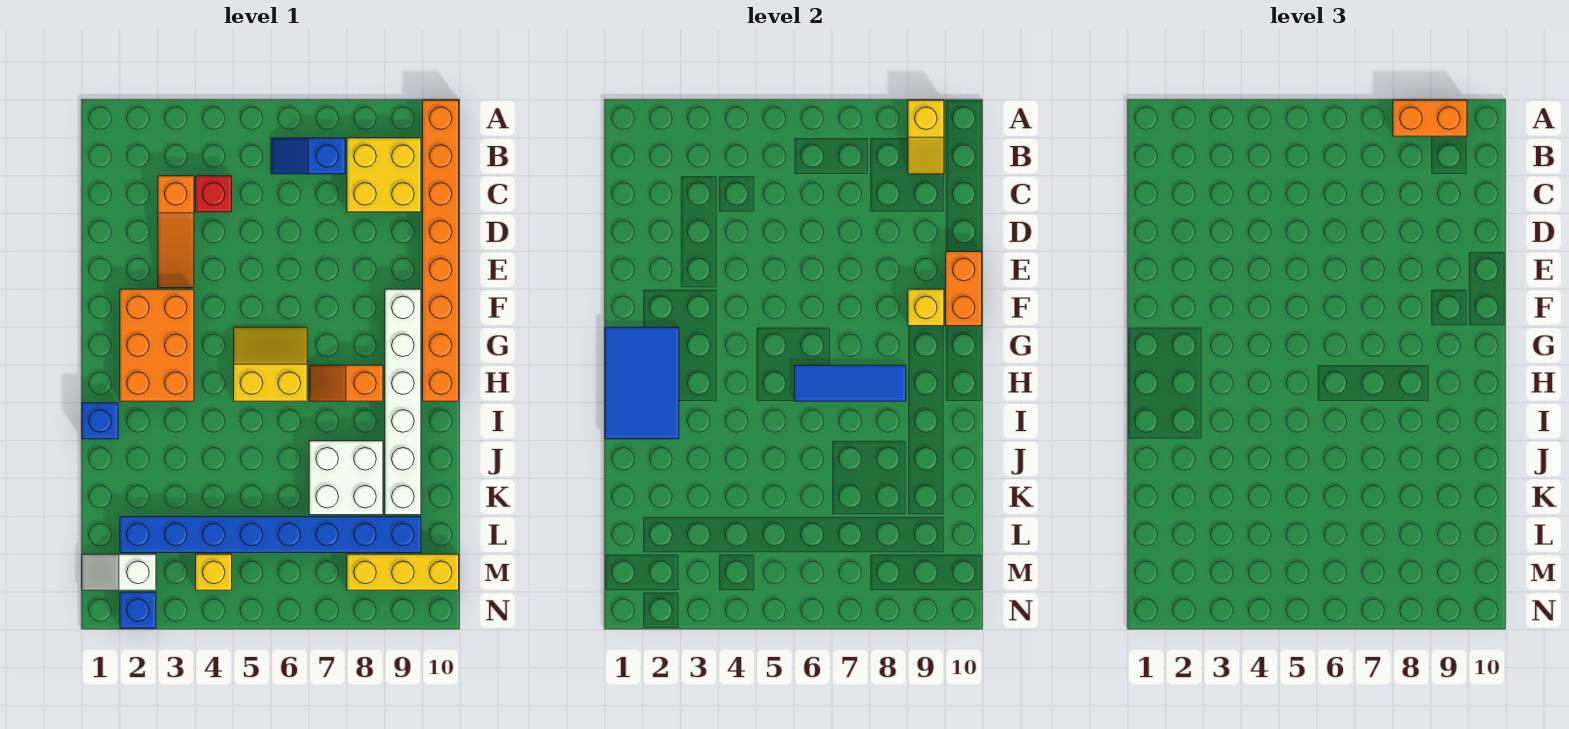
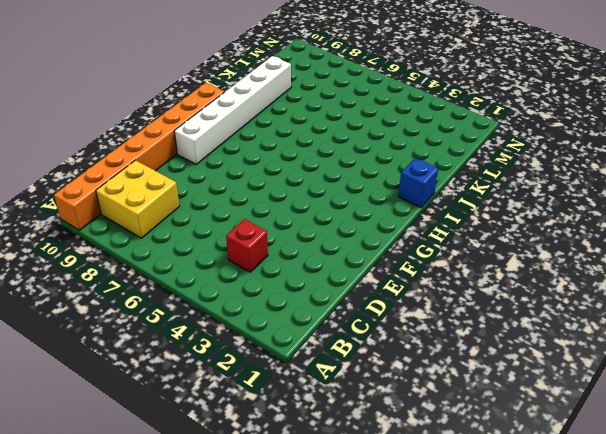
none -> blue 1x2 slope [271,138,345,174]
none -> orange 1x3 slope [158,176,194,288]
none -> orange 2x3 brick [120,289,194,401]

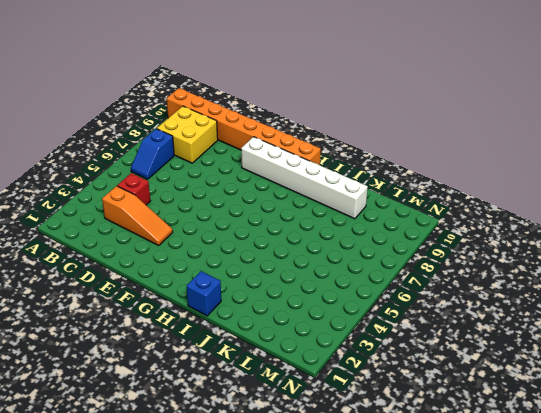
none -> orange 2x3 brick [120,289,194,401]
none -> yellow 2x2 slope [234,327,307,401]
none -> orange 1x2 slope [309,365,383,401]

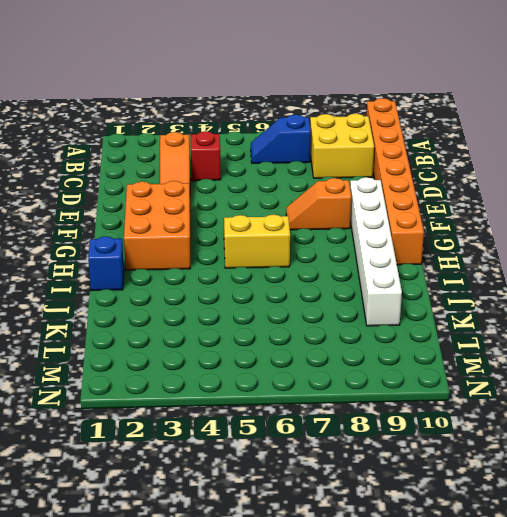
orange 1x2 slope [286,178,351,230] -> orange 1x2 slope moved to [309,365,383,401]
none -> white 2x2 brick [309,441,383,515]
none -> blue 1x8 brick [120,517,421,553]
none -> white 1x2 slope [82,554,156,590]

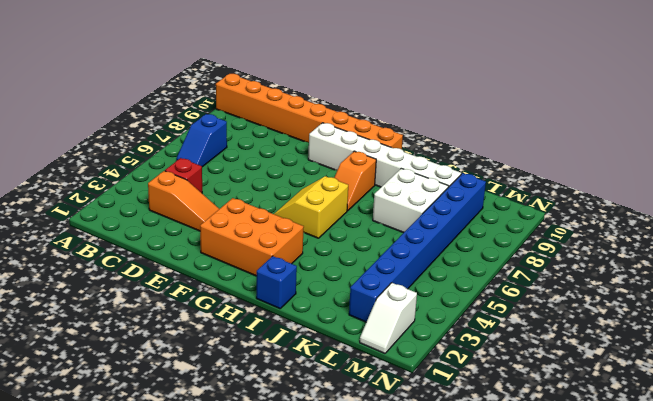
none -> yellow 2x2 brick [347,138,421,212]
none -> yellow 1x1 brick [196,554,232,590]
none -> yellow 1x3 brick [347,554,459,590]

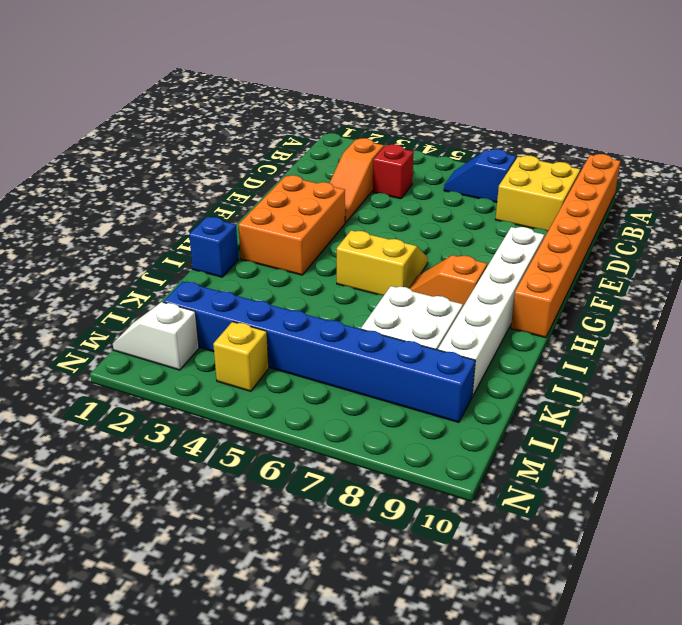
none -> yellow 1x3 brick [347,554,459,590]
none -> blue 1x1 brick [120,592,156,628]
none -> yellow 1x2 slope [908,100,944,174]

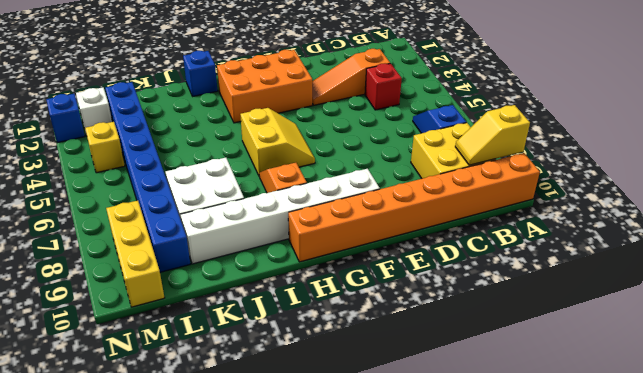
none -> orange 1x2 brick [946,252,982,326]
none -> yellow 1x1 brick [908,289,944,326]
none -> blue 2x3 tile [605,327,679,439]

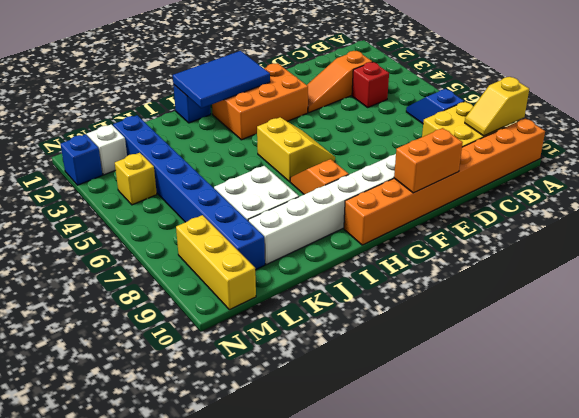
none -> yellow 1x1 brick [908,289,944,326]
none -> blue 1x3 tile [794,365,906,401]
none -> orange 1x2 brick [1393,100,1467,136]

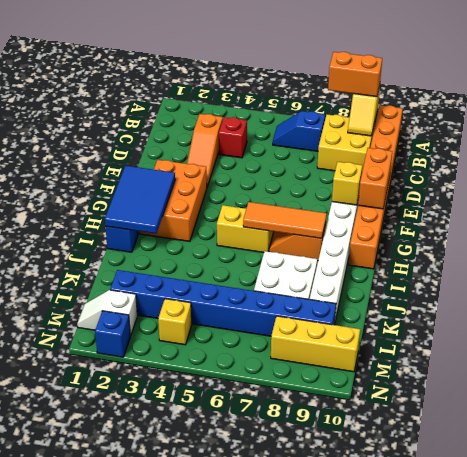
orange 1x3 tile [243,202,327,238] -> blue 1x3 tile [794,365,906,401]

